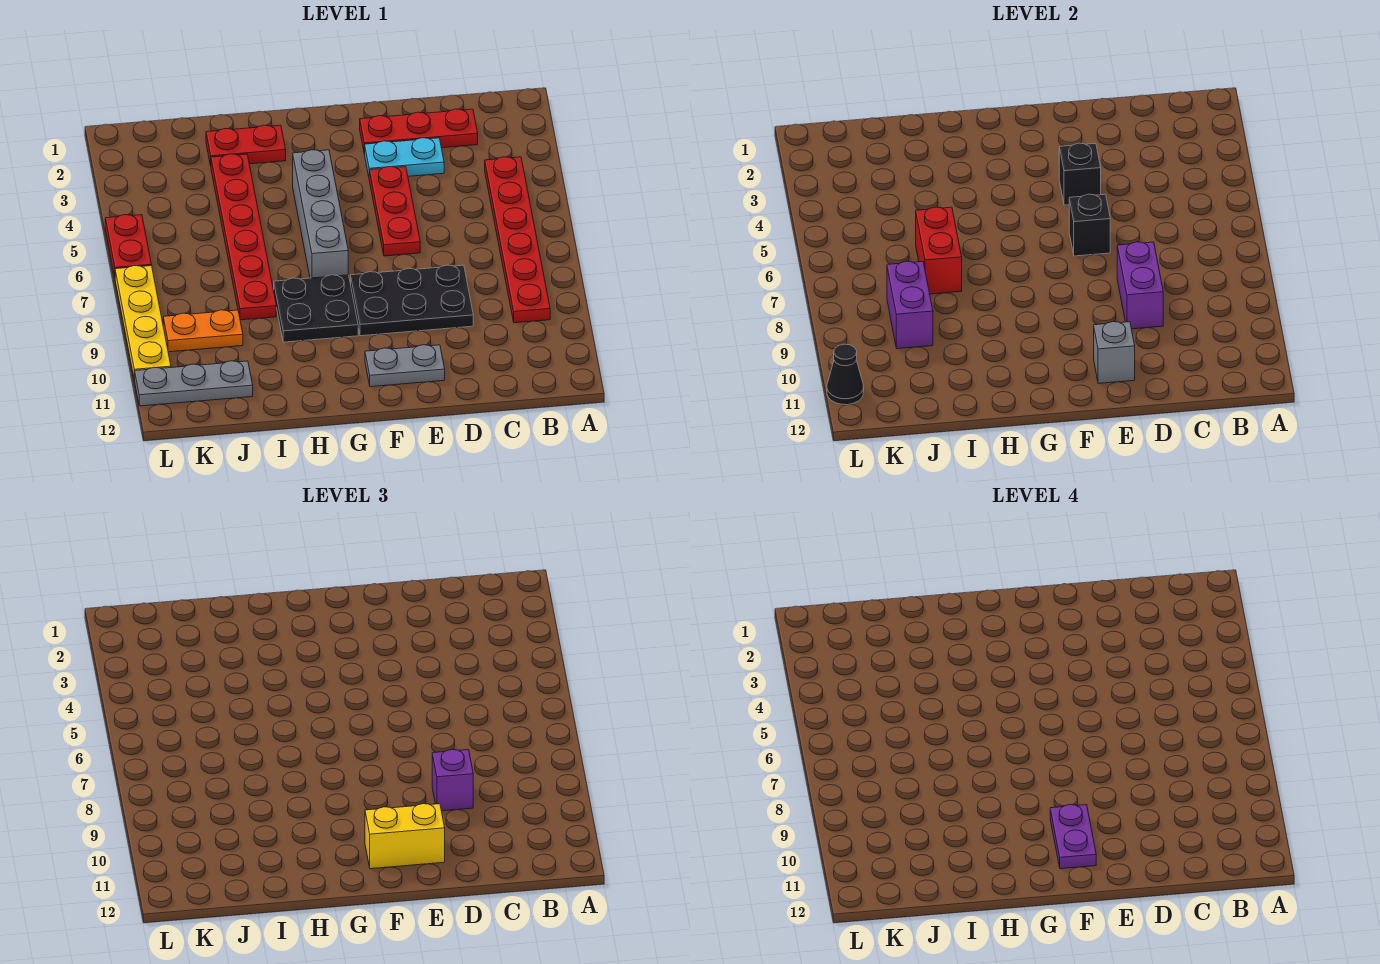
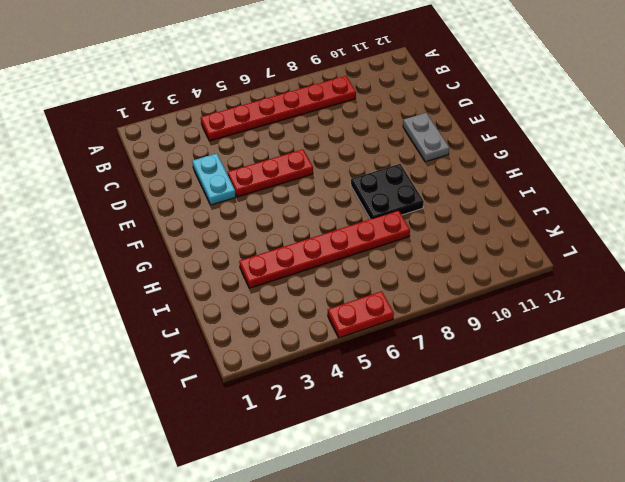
none -> red 1x3 plate [360,109,478,154]
none -> black 2x3 plate [351,265,473,336]
none -> grey 1x4 brick [293,150,348,278]

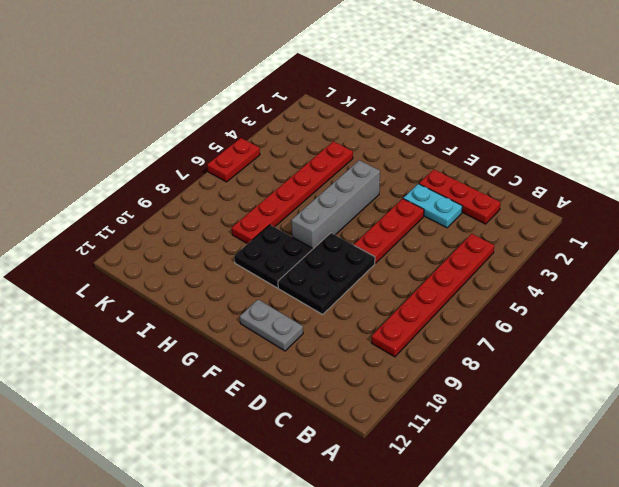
black 2x3 plate [278,233,375,314] -> black 2x3 plate turned to [351,265,473,336]
none -> red 1x2 plate [206,125,286,166]
none -> orange 1x2 plate [163,310,243,352]
none -> grey 1x3 plate [135,361,253,406]

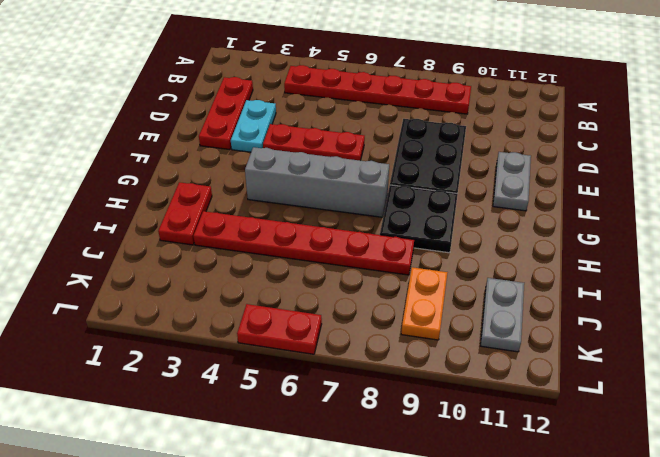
grey 1x2 plate [481,278,524,352] -> grey 1x3 plate [135,361,253,406]
none -> yellow 1x4 plate [115,266,171,380]
none -> purple 1x2 brick [1117,242,1163,329]
none -> black 1x1 brick [1059,143,1101,205]

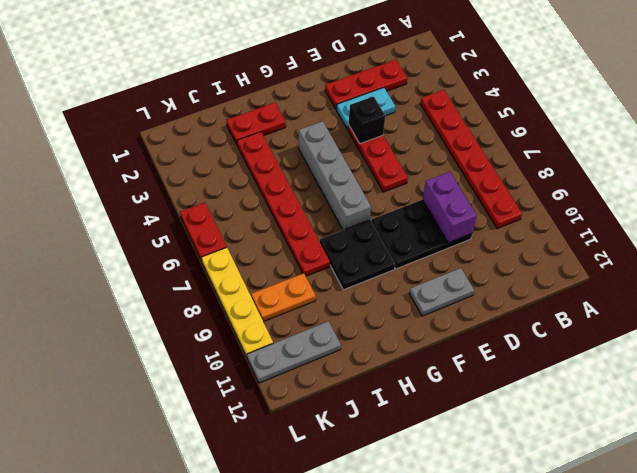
none -> black 1x1 brick [1069,194,1110,256]
none -> grey 1x1 brick [1094,322,1135,383]
none -> red 1x2 brick [916,207,962,294]

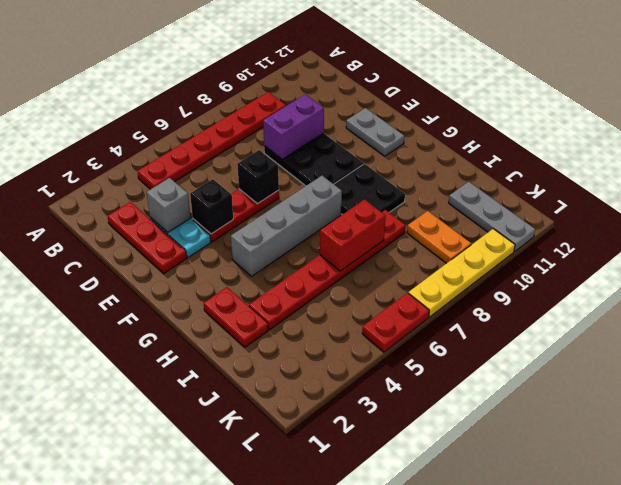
grey 1x1 brick [146,178,191,232] -> grey 1x1 brick moved to [1094,322,1135,383]
none -> purple 1x2 brick [887,261,933,349]
none -> black 1x1 cone [827,344,864,405]
none -> purple 1x1 brick [432,749,473,811]

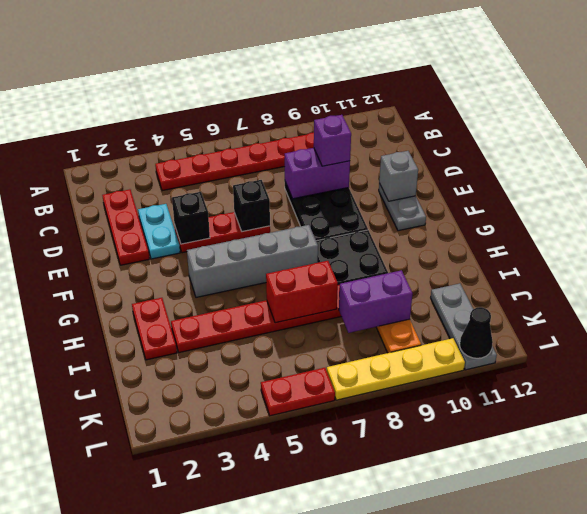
none -> yellow 1x2 brick [365,804,445,869]
none -> purple 1x2 plate [1050,805,1096,869]

